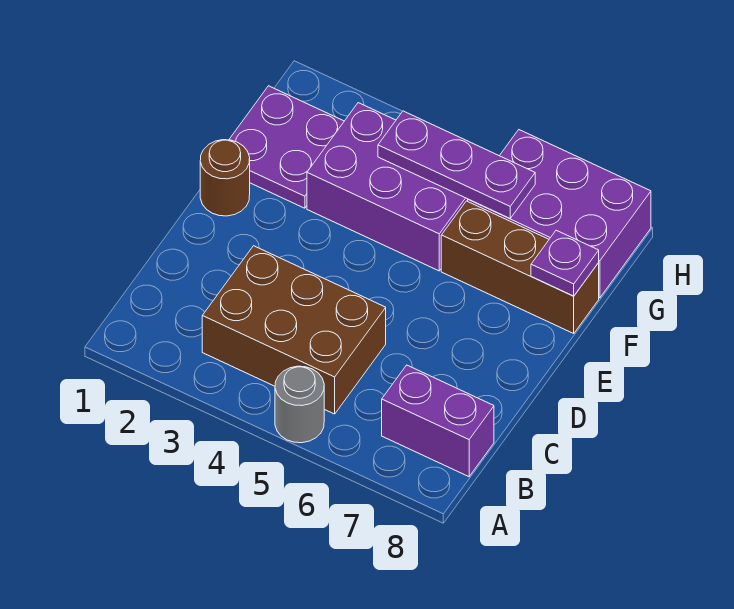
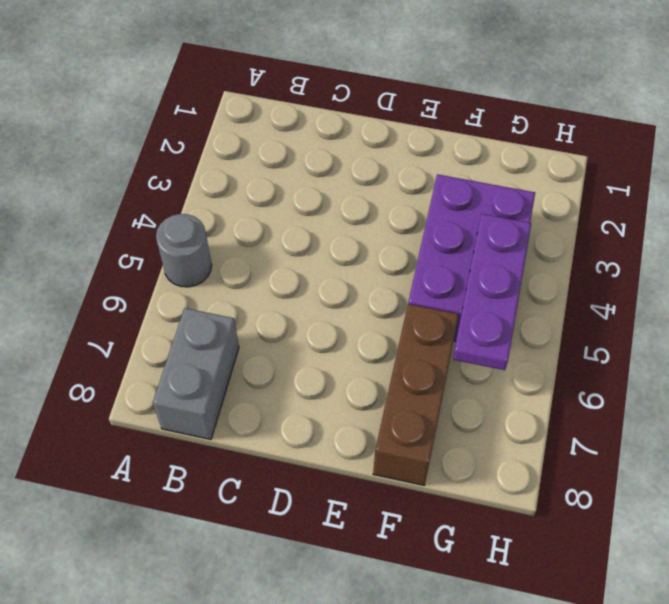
grey 1x2 brick [153,308,239,439] -> purple 1x2 brick [382,365,494,477]
none -> brown 2x3 brick [202,246,386,414]
none -> brown 1x1 round brick [200,140,250,216]

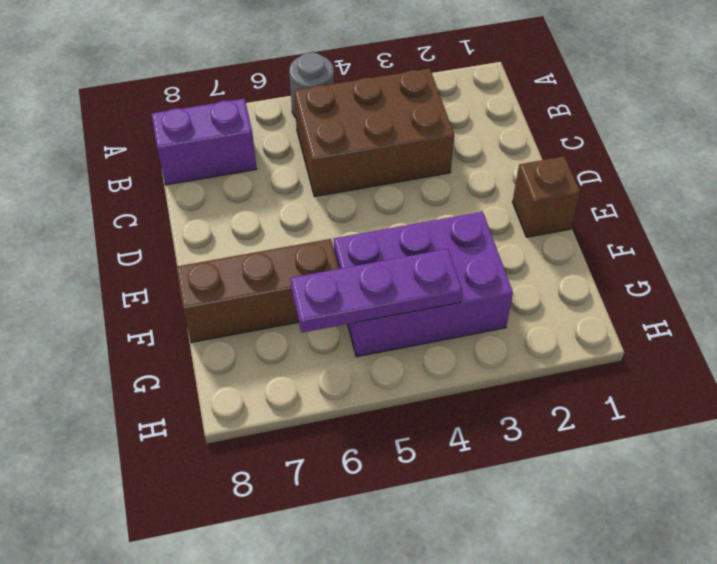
brown 1x1 brick [513,156,580,237] -> brown 1x1 round brick [200,140,250,216]
none -> purple 2x2 plate [229,86,344,208]
none -> purple 2x3 brick [468,130,651,298]

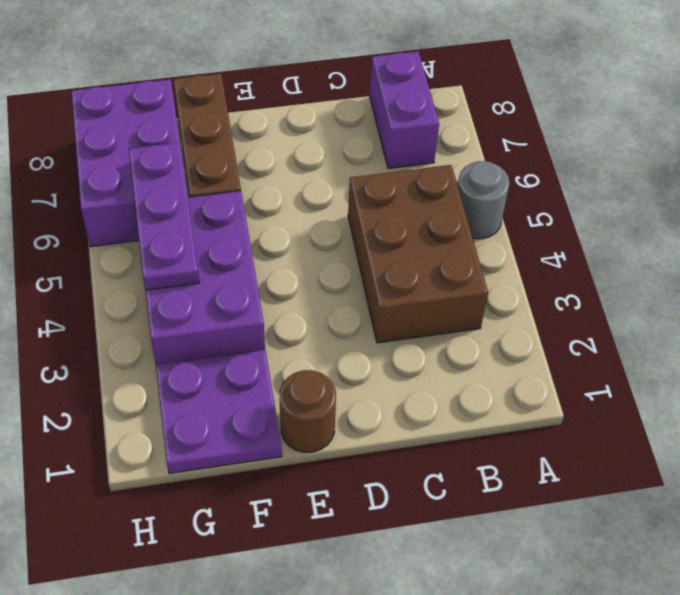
none -> purple 1x1 plate [531,230,599,296]

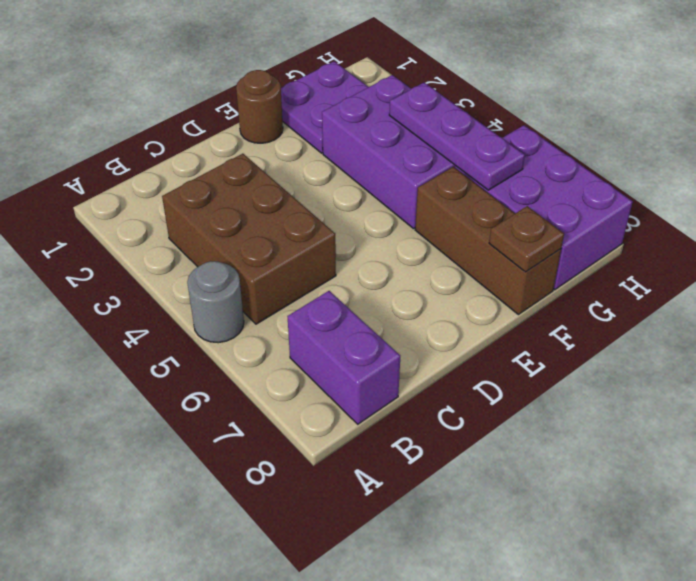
brown 1x1 plate [489,206,564,272] -> purple 1x1 plate [531,230,599,296]

